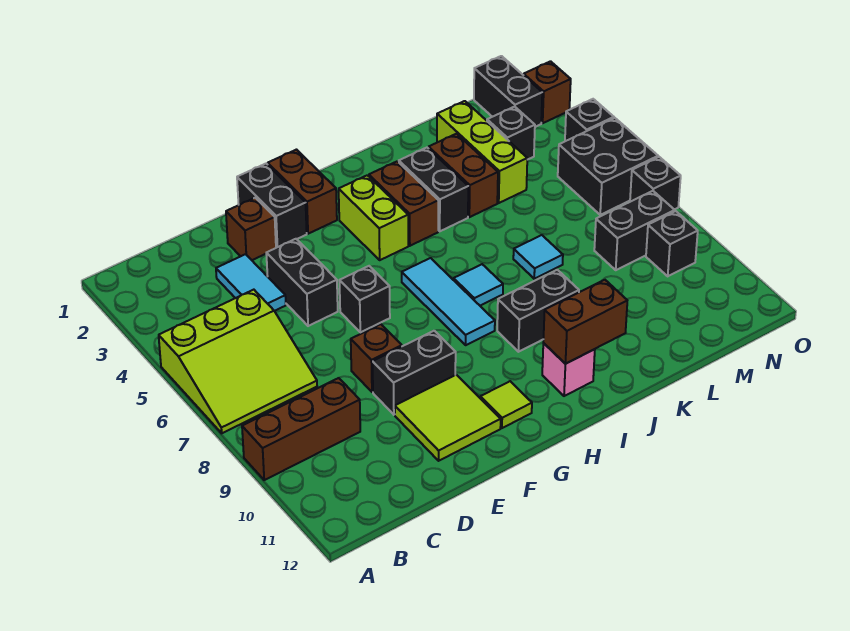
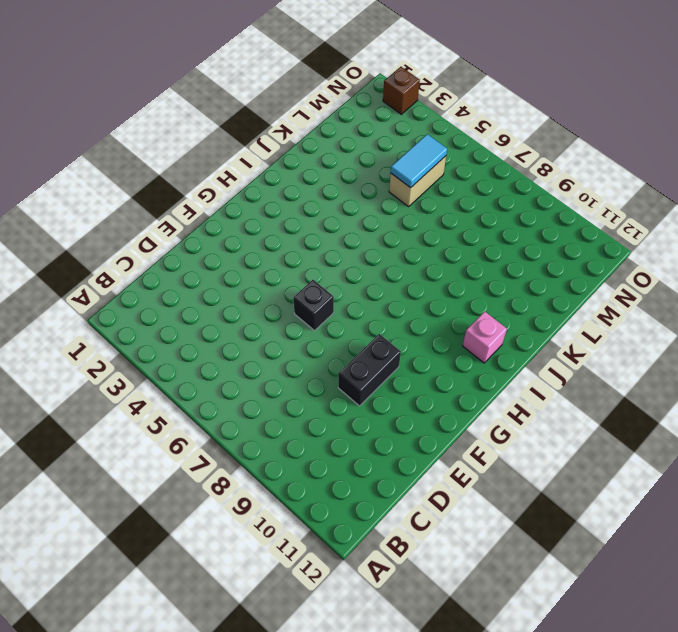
tan 1x2 brick [389,156,446,207] -> none
cyan 1x2 tile [391,134,447,188] -> cyan 1x2 tile turned to [216,254,286,311]
none -> lime 3x3 slope [159,290,317,433]
none -> brown 1x3 brick [242,378,360,480]
none -> brown 1x1 brick [226,198,276,260]
none -> black 1x2 brick [266,239,338,326]

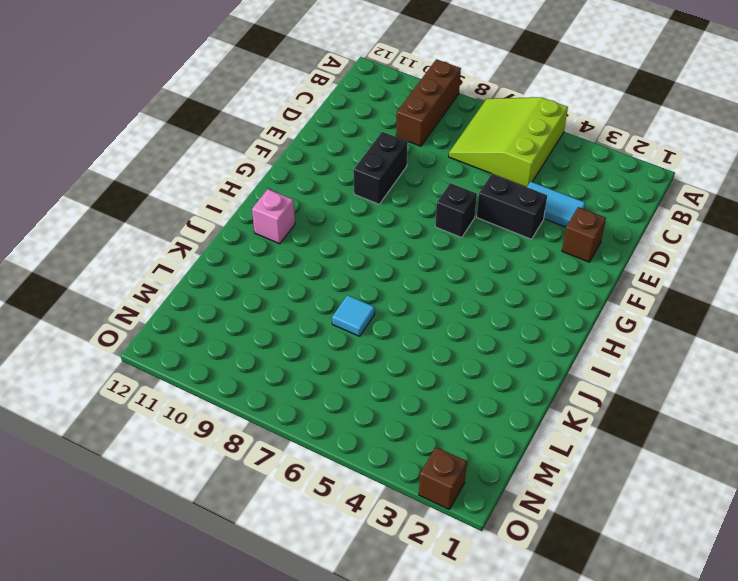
none -> brown 1x1 brick [351,324,402,392]
none -> lime 2x2 tile [395,375,501,461]
none -> black 1x2 brick [237,164,307,247]
none -> brown 1x2 brick [268,150,337,234]

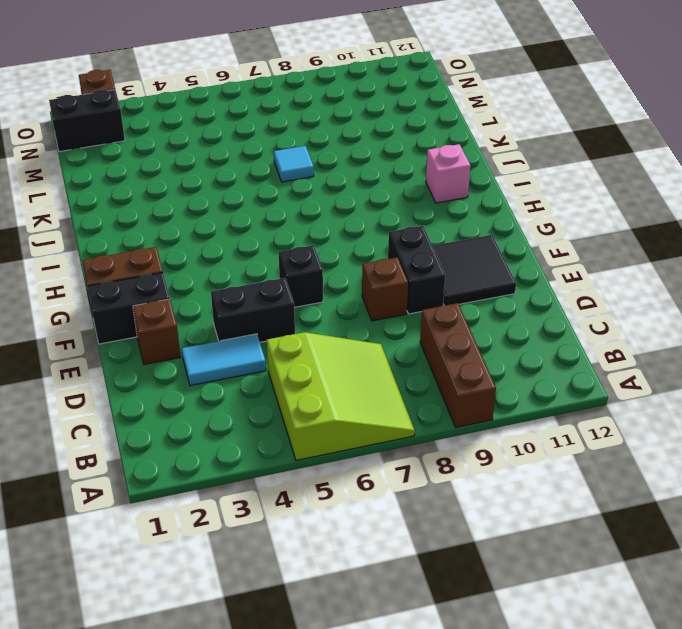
black 2x2 tile [433,235,516,305] -> lime 2x2 tile [395,375,501,461]
none -> lime 1x1 tile [480,381,532,428]
none -> lime 1x2 brick [339,175,408,260]
none -> cyan 1x3 tile [402,258,495,345]
none -> brown 1x2 brick [369,161,438,246]

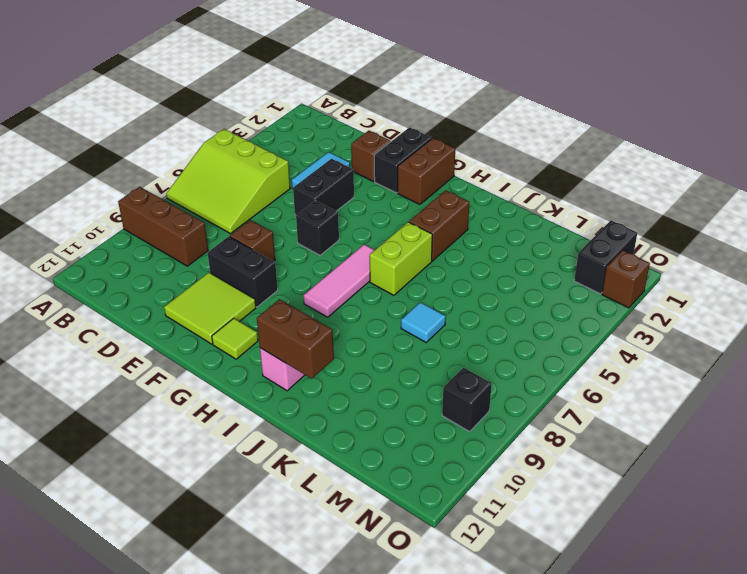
pink 1x3 tile [304,245,374,317] -> cyan 1x3 tile [402,258,495,345]
lime 1x2 brick [370,222,432,295] -> lime 1x2 brick moved to [339,175,408,260]
none -> cyan 1x1 tile [454,264,503,306]
none -> black 1x2 brick [497,270,579,352]
none -> black 1x2 brick [399,148,468,231]
none -> brown 1x2 brick [429,134,498,217]

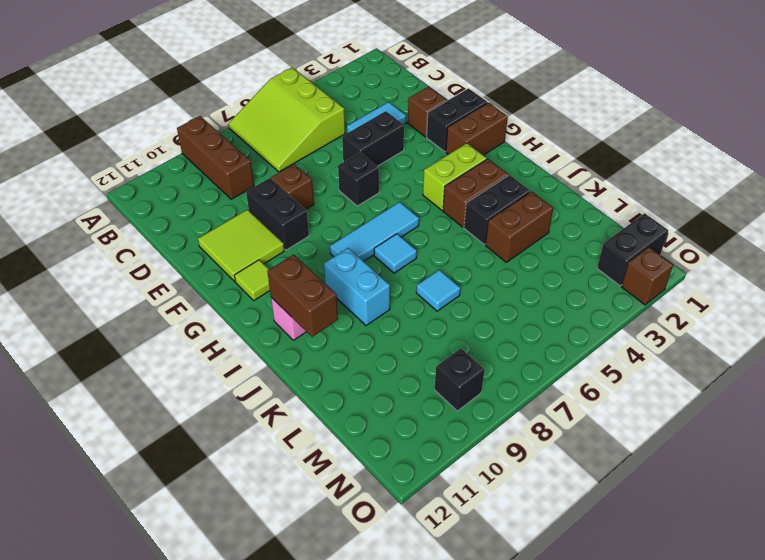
cyan 1x2 brick [324,248,390,326] -> black 1x2 brick [497,270,579,352]
none -> lime 1x3 brick [437,101,527,203]
none -> black 1x1 brick [487,107,535,160]
none -> black 1x2 brick [594,191,675,270]
none -> black 2x2 brick [558,118,658,215]

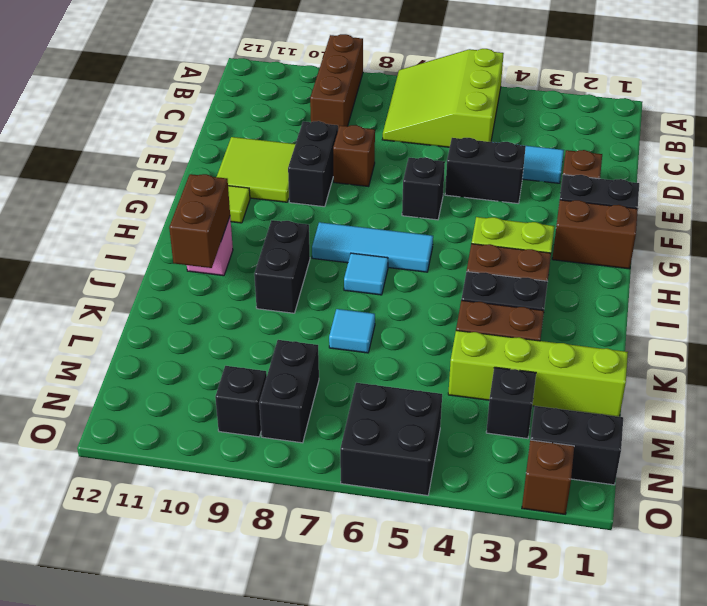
lime 1x4 brick [448,330,628,417] -> lime 1x3 brick [437,101,527,203]
none -> black 1x1 brick [565,99,614,141]
none -> black 1x1 brick [630,157,681,210]

